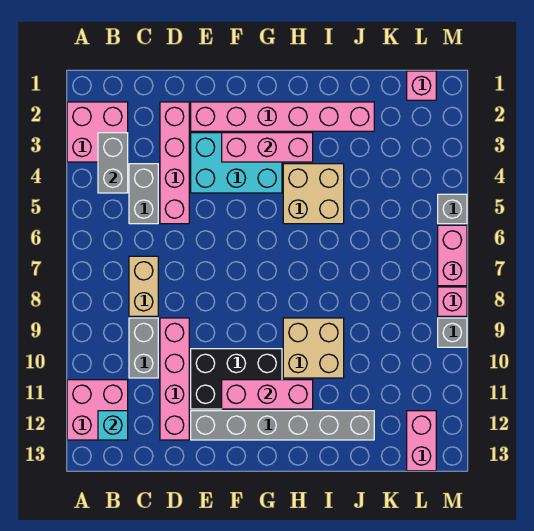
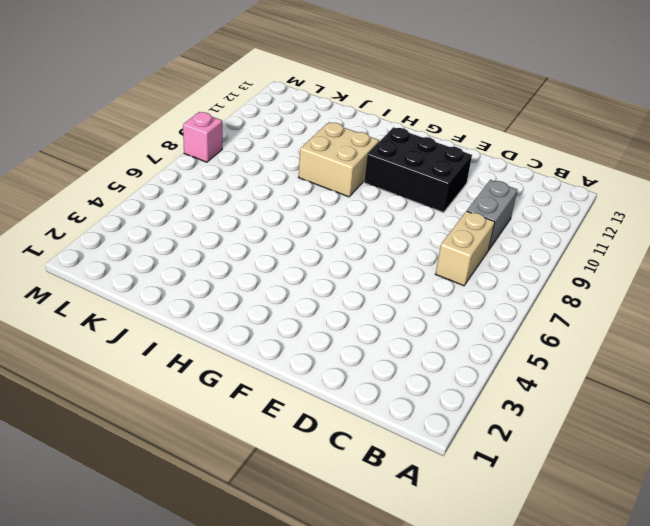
none -> pink 2x2 brick [67,102,128,162]
none -> pink 2x2 brick [67,380,128,440]
none -> grey 1x2 brick [129,164,158,224]

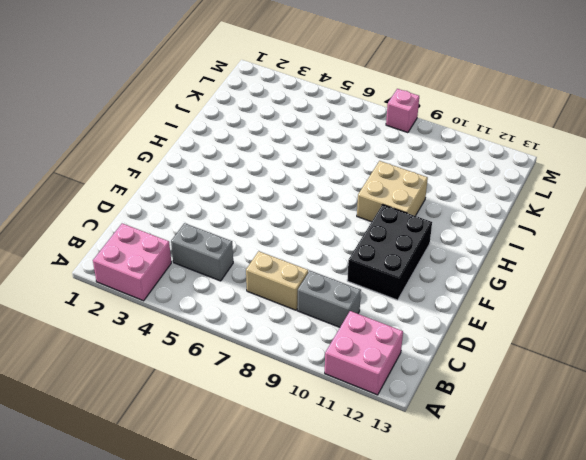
none -> pink 1x4 brick [160,102,189,224]
none -> pink 1x4 brick [160,318,189,440]
none -> pink 1x6 brick [191,102,374,131]

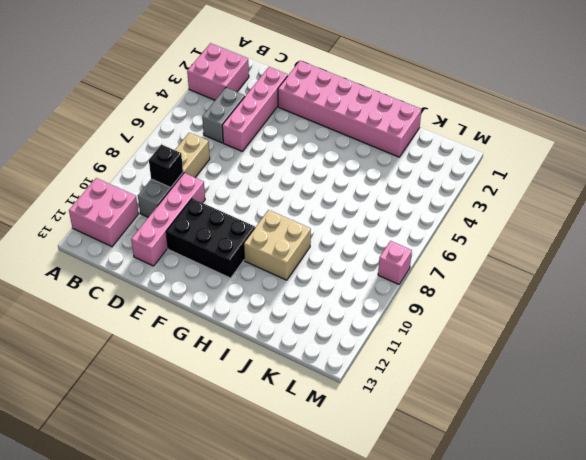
black 1x1 brick [149,144,183,187] -> none
pink 2x6 brick [278,61,421,157] -> pink 1x6 brick [191,102,374,131]
none -> cyan 2x3 brick [191,133,282,193]
none -> grey 1x6 brick [191,411,374,440]
none -> tan 2x2 brick [283,164,344,224]

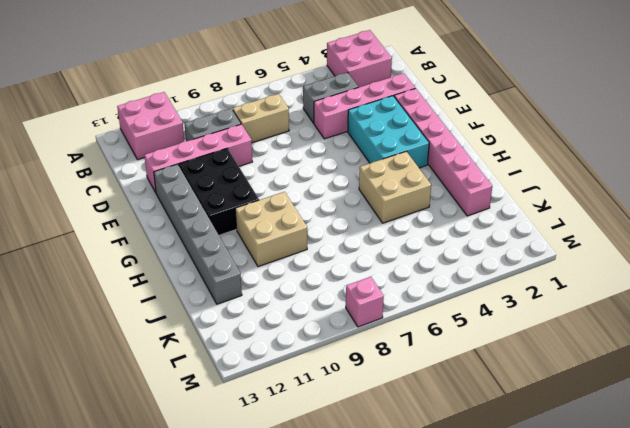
none -> pink 1x1 brick [407,71,436,100]
none -> pink 1x2 brick [407,411,436,471]
none -> grey 1x1 brick [438,194,467,224]

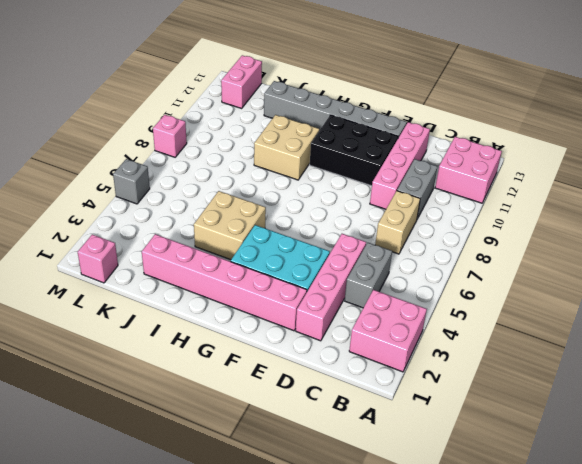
none -> pink 1x2 brick [438,225,467,286]
none -> grey 1x1 brick [438,318,467,347]
none -> grey 1x2 brick [98,133,128,193]

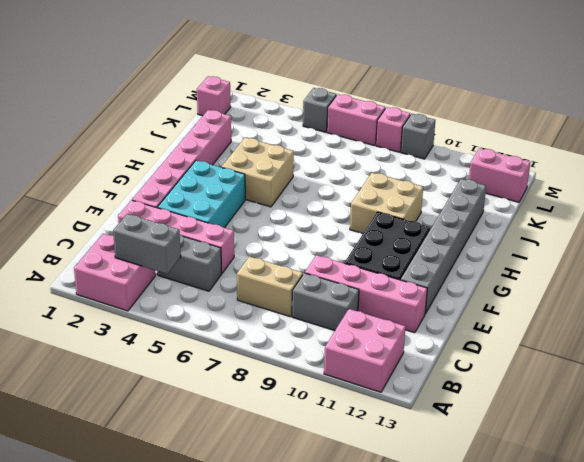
none -> cyan 1x1 brick [98,411,128,440]
none -> pink 1x3 brick [222,133,313,162]
none -> pink 1x3 brick [222,380,313,409]

